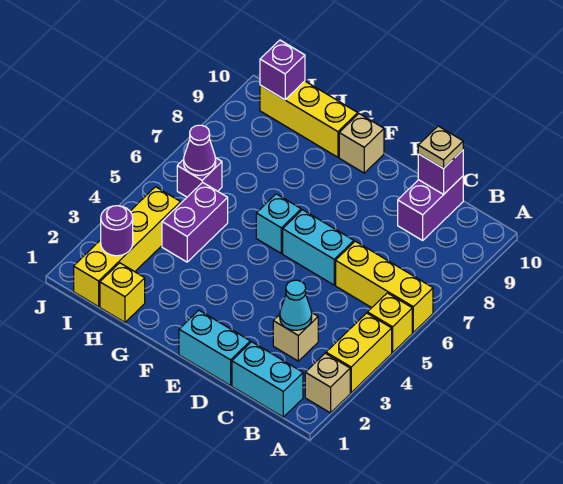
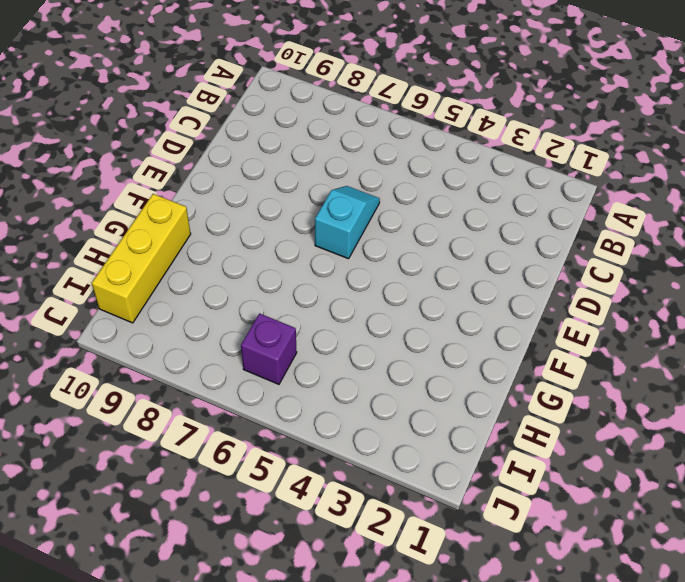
cyan 1x2 slope [315,186,380,259] -> cyan 1x2 brick [283,210,354,285]
none -> tan 1x1 brick [305,353,350,413]
none -> yellow 1x2 brick [326,313,392,393]
none -> yellow 1x1 brick [368,293,412,352]

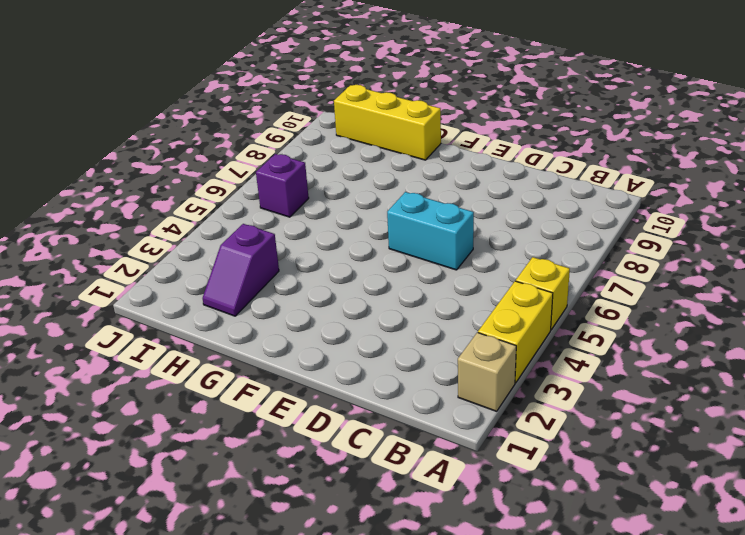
purple 1x2 slope [203,224,279,316] -> none
none -> yellow 1x3 brick [336,241,433,332]
none -> cyan 1x2 brick [232,342,303,417]
none -> tan 1x1 brick [273,312,318,361]

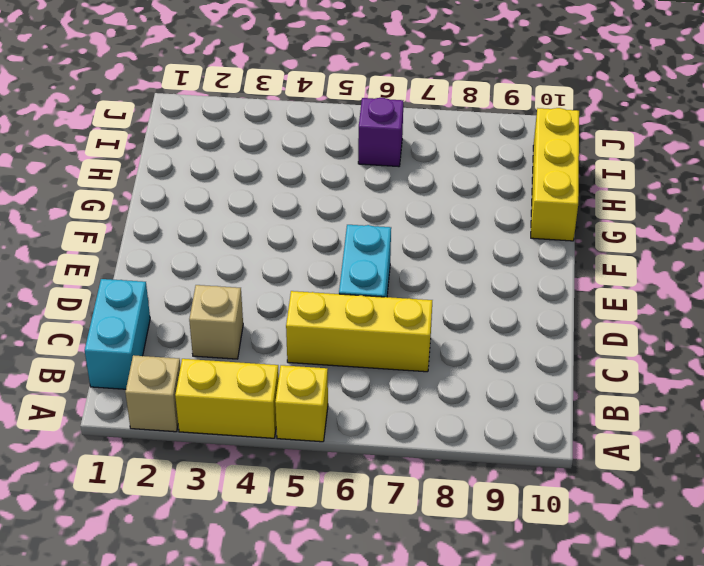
yellow 1x3 brick [286,291,432,372] -> yellow 1x3 brick turned to [336,241,433,332]
none -> purple 1x2 brick [398,176,463,240]
none -> cyan 1x2 brick [179,310,250,386]
none -> cyan 1x1 brick [256,194,301,253]

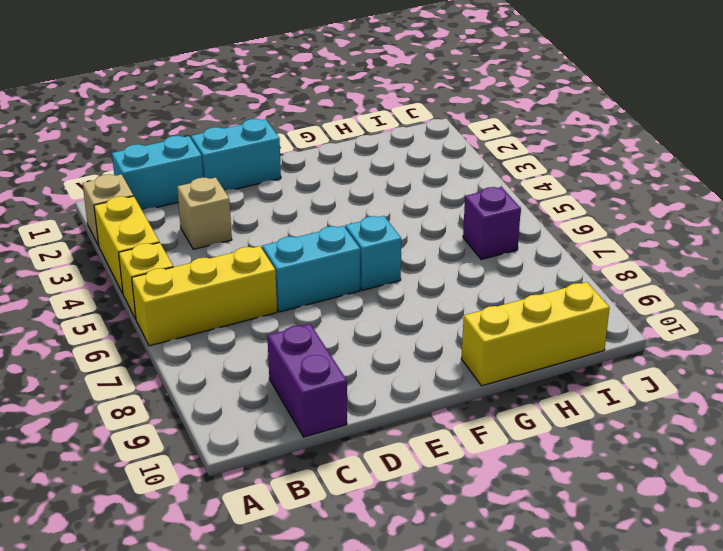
none -> tan 1x1 brick [339,114,384,173]
none -> yellow 1x1 brick [100,263,145,322]
none -> purple 1x2 brick [162,182,228,262]

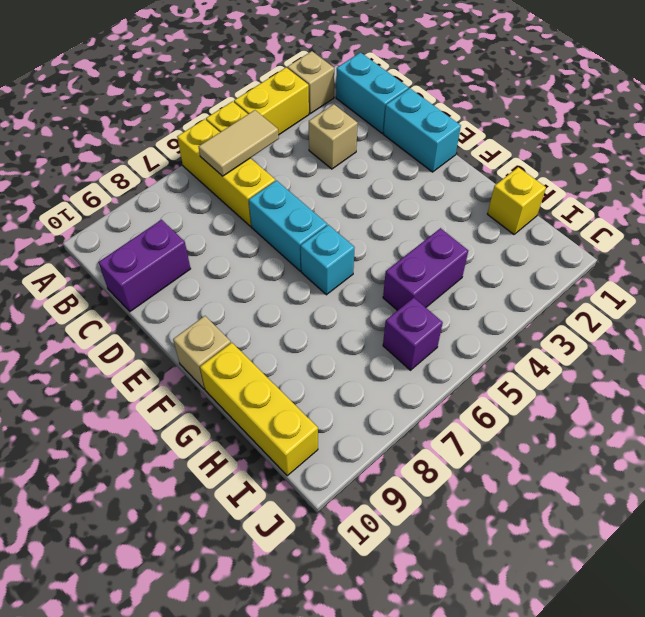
tan 1x2 tile [199,110,279,176] -> none
none -> yellow 1x4 brick [74,187,181,307]
none -> cyan 1x1 cone [280,280,312,330]
none -> purple 1x1 brick [418,150,463,194]

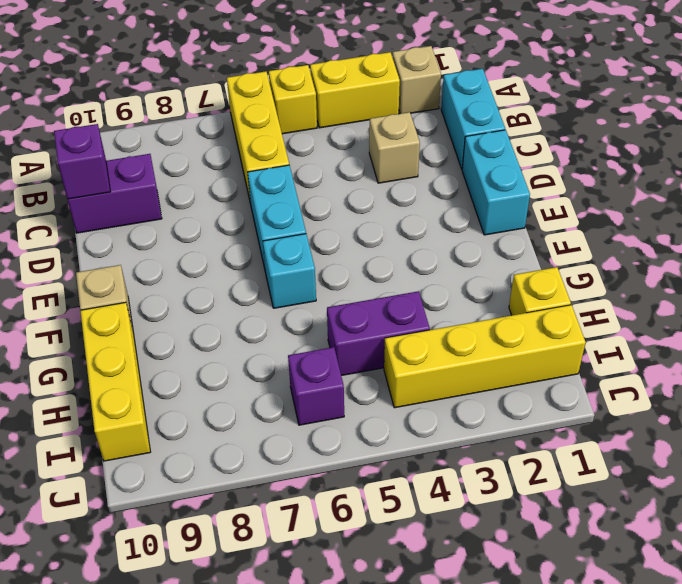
none -> cyan 1x1 cone [280,280,312,330]
none -> purple 1x1 round brick [101,206,133,256]
none -> purple 1x1 cone [184,125,216,175]

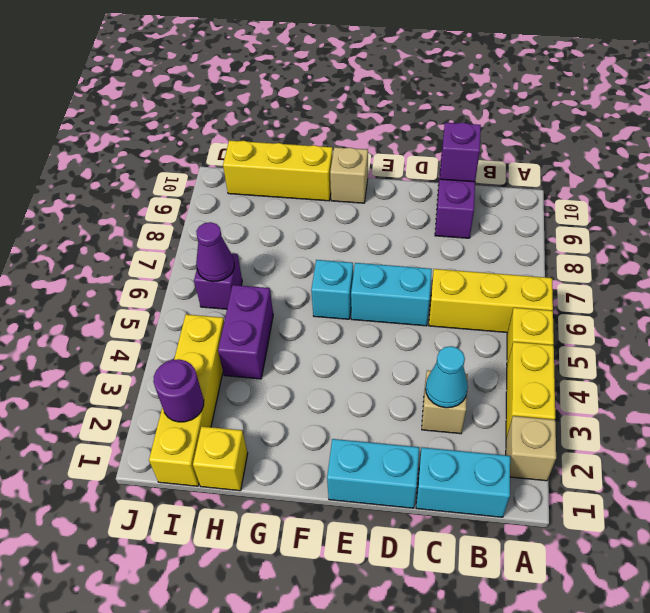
none -> purple 1x1 brick [260,40,305,100]
none -> tan 1x1 plate [418,126,463,169]

